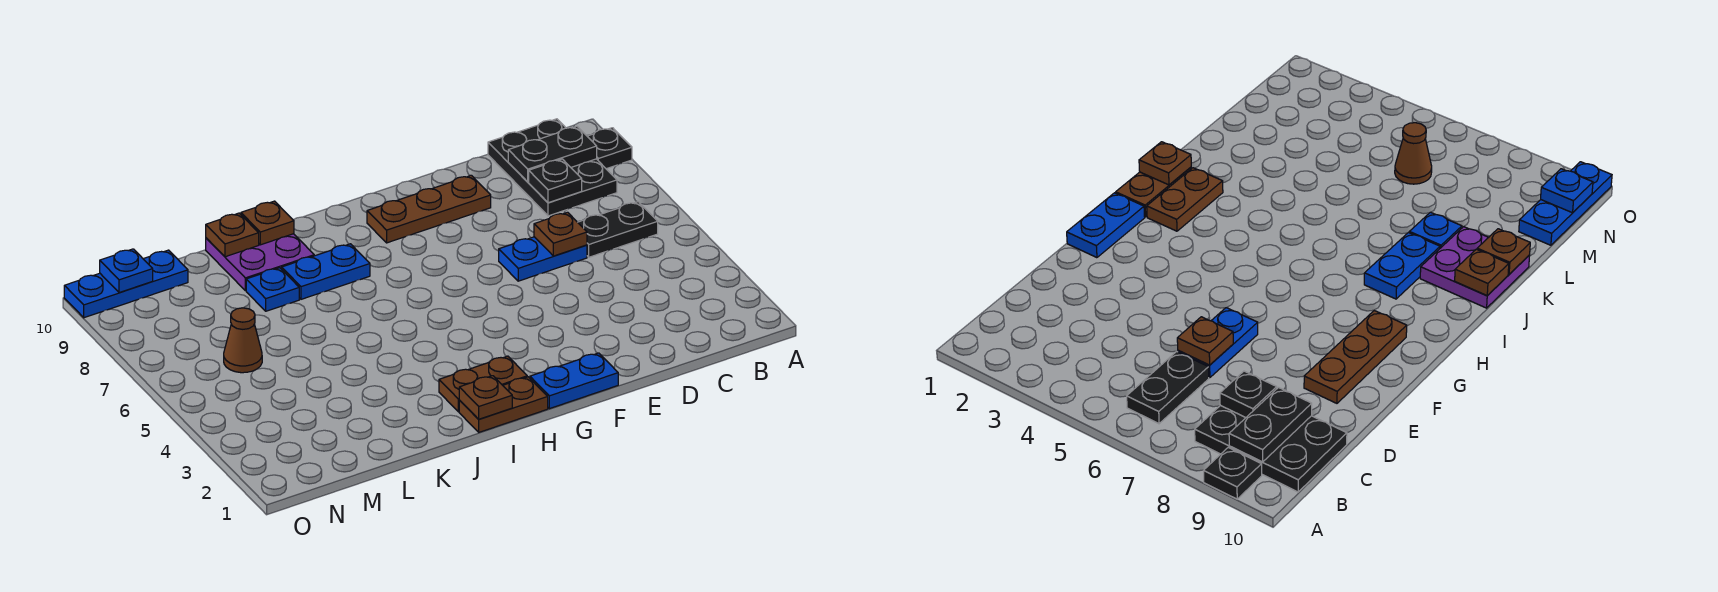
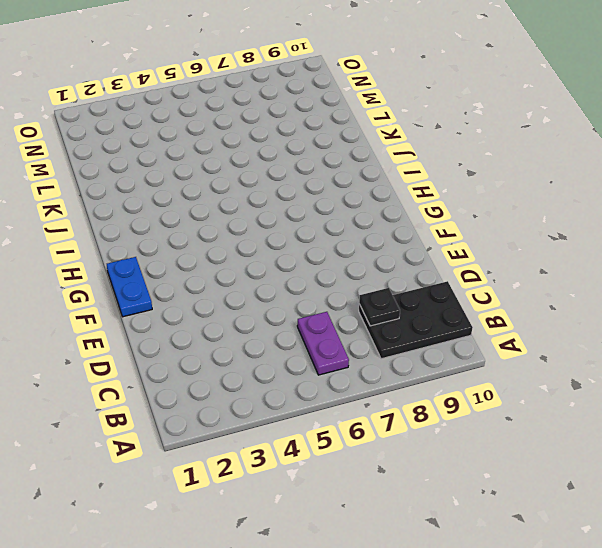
purple 1x2 plate [297,312,349,375] -> black 1x2 plate [578,202,658,257]
none -> black 1x1 plate [587,128,632,169]
none -> blue 1x2 plate [499,237,587,281]
none -> brown 1x3 plate [367,175,491,243]

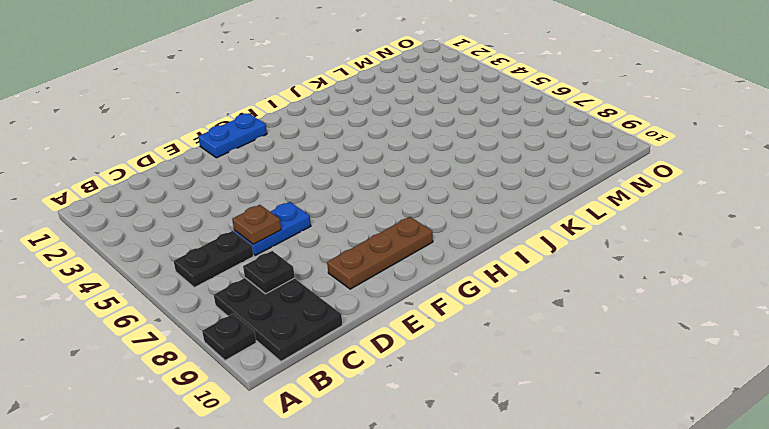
none -> brown 1x2 plate [459,377,548,432]
none -> brown 1x2 plate [439,356,527,412]
none -> blue 1x2 plate [282,244,370,299]

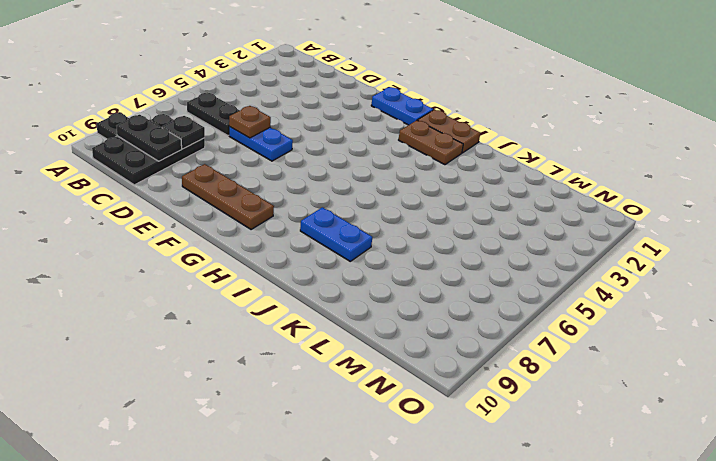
none -> purple 2x2 plate [206,234,314,291]
none -> blue 1x1 plate [246,268,299,311]
none -> brown 1x1 cone [224,308,262,373]

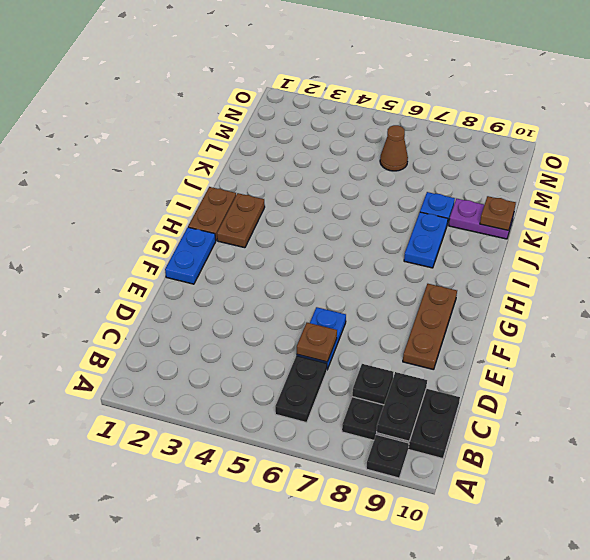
purple 1x2 plate [449,199,514,239] -> purple 2x2 plate [206,234,314,291]
none -> blue 1x3 plate [64,250,188,318]
none -> brown 1x1 plate [459,376,512,419]
none -> brown 1x1 plate [241,201,294,245]

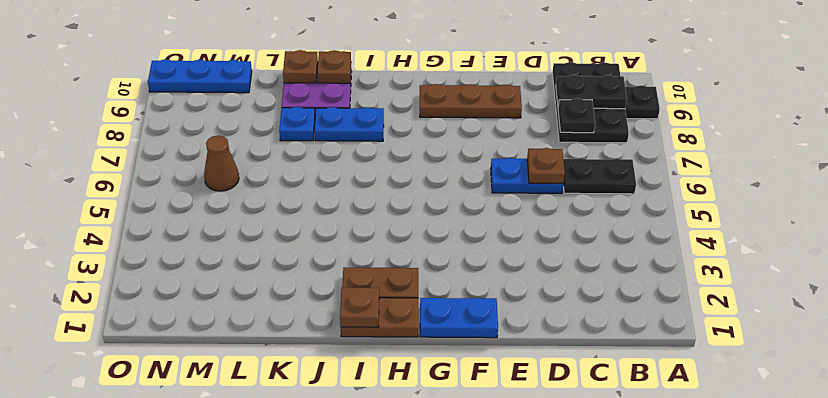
none -> blue 1x1 plate [100,249,153,293]

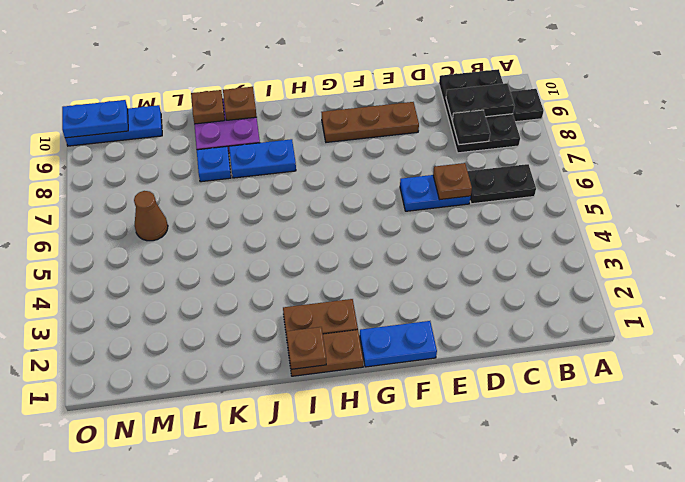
blue 1x2 plate [62,100,128,138] -> blue 1x1 plate [100,249,153,293]

